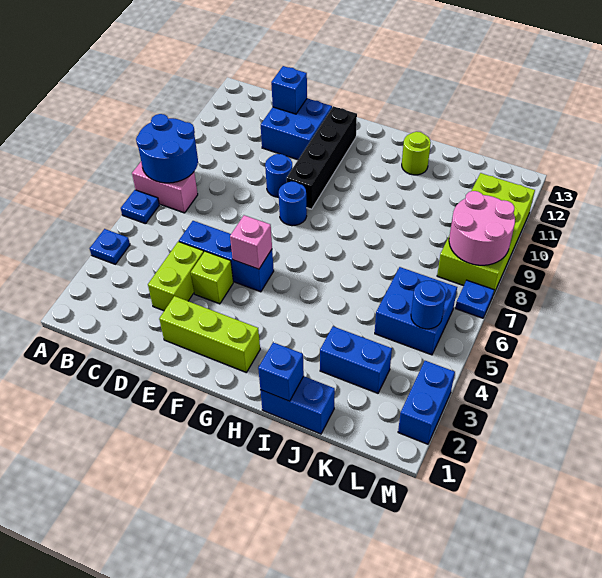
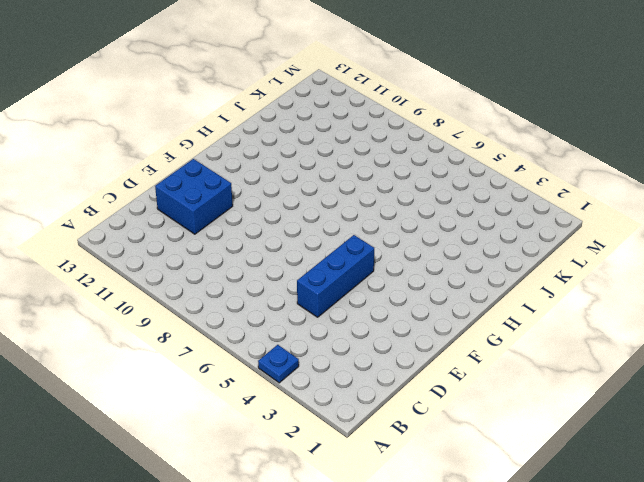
none -> blue 1x1 plate [121,190,159,224]
none -> pink 1x2 brick [132,162,198,213]
none -> lime 1x2 brick [148,242,204,311]

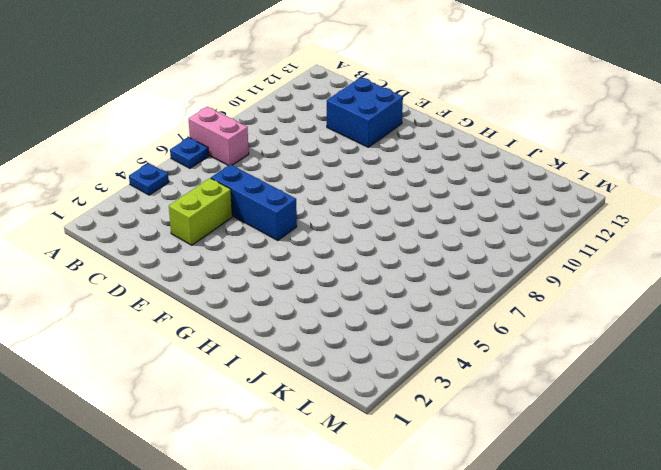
none -> lime 1x3 brick [159,296,260,372]
none -> lime 1x1 brick [191,251,233,304]
none -> blue 1x1 round brick [265,154,292,197]

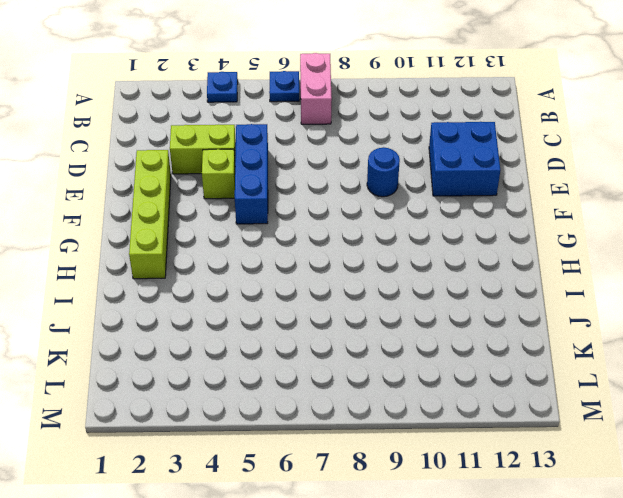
lime 1x4 brick [129,150,171,279] -> lime 1x3 brick [159,296,260,372]
none -> blue 1x1 round brick [279,181,307,226]
none -> black 1x4 brick [286,106,357,209]
none -> blue 1x2 brick [260,376,335,434]

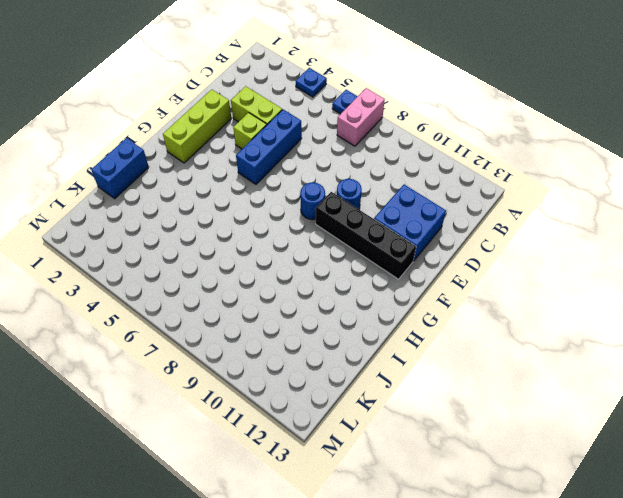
none -> lime 1x1 round brick [402,132,431,175]
none -> blue 1x2 brick [320,326,392,393]
none -> blue 2x2 brick [375,267,457,355]

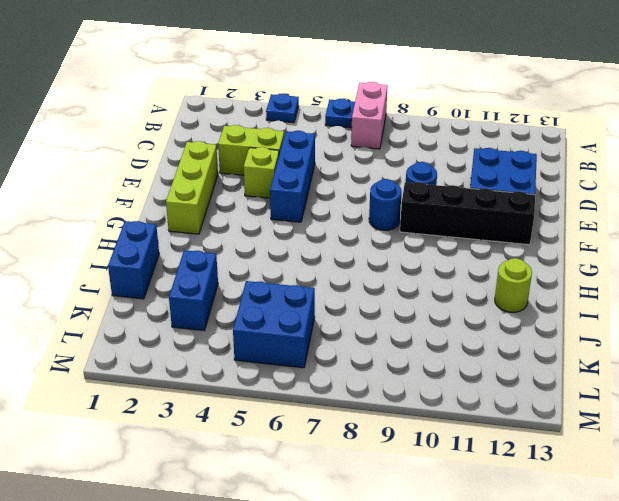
none -> lime 2x4 brick [437,173,535,293]
none -> blue 1x2 brick [398,361,455,444]
none -> blue 1x1 plate [455,280,494,318]

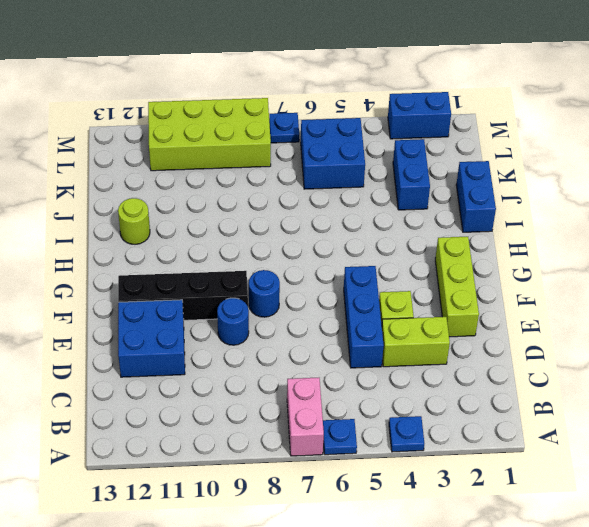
none -> blue 2x2 round brick [136,114,198,183]
none -> blue 1x1 brick [271,66,307,114]
none -> pink 1x1 brick [230,215,272,269]

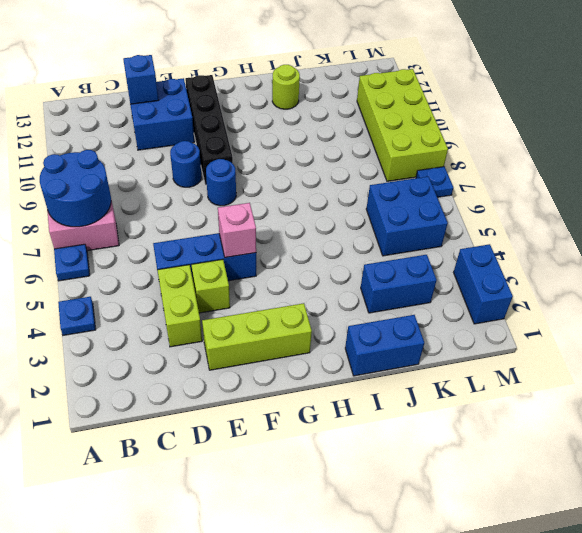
none -> blue 1x1 brick [258,342,304,401]
none -> blue 1x1 round brick [411,281,446,329]
none -> pink 2x2 round brick [449,191,515,265]

